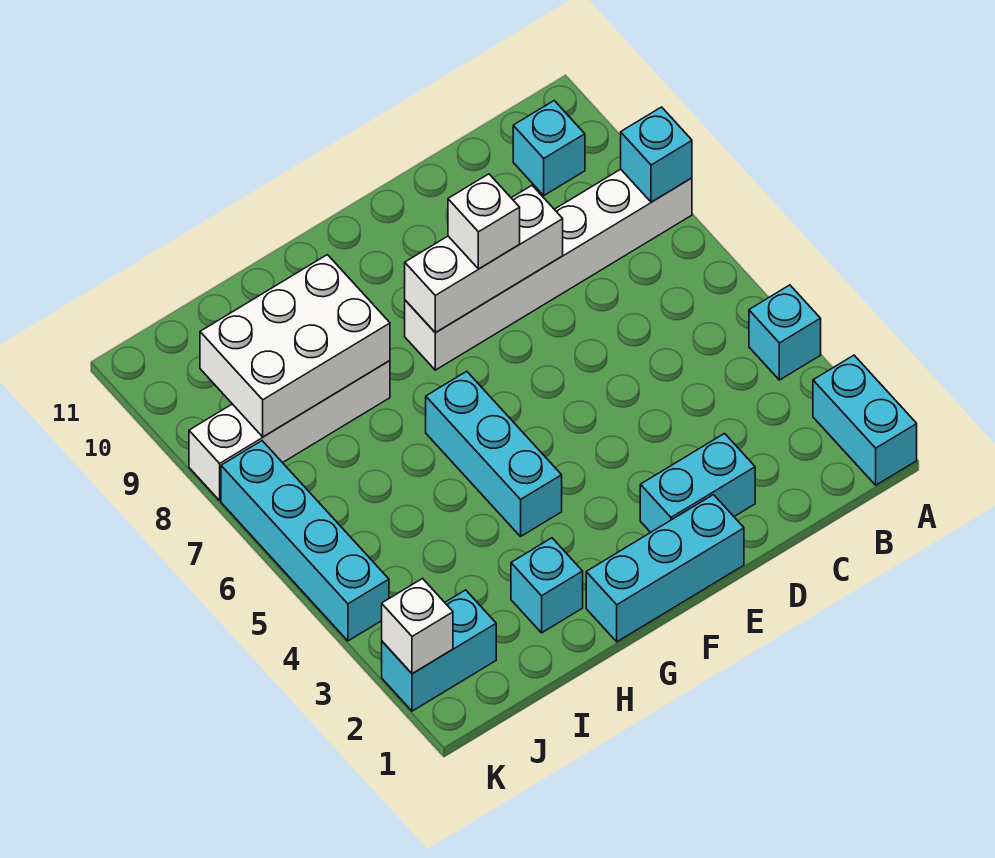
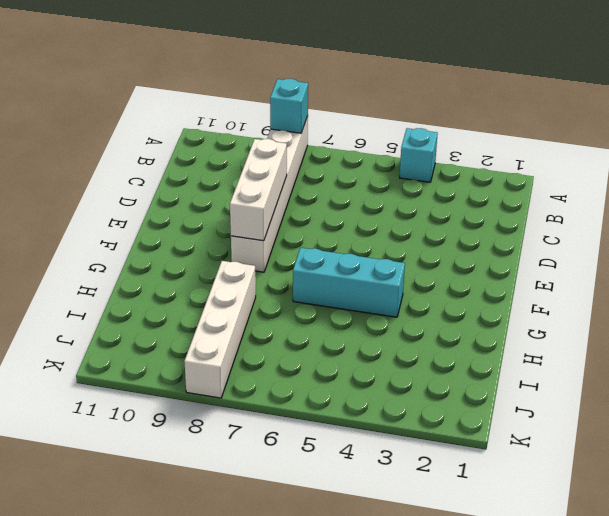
none -> cyan 1x2 brick [813,355,917,485]
none -> cyan 1x1 brick [513,101,585,195]
none -> cyan 1x2 brick [640,433,755,532]

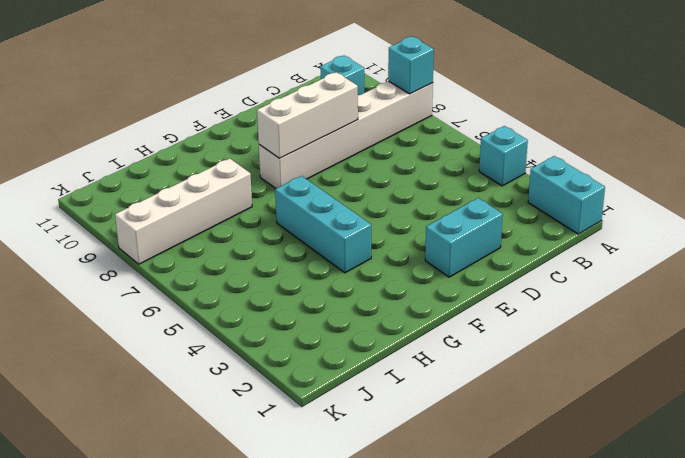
none -> cyan 1x3 brick [586,495,744,642]
none -> cyan 1x1 brick [511,538,583,633]
none -> cyan 1x2 brick [382,590,496,711]

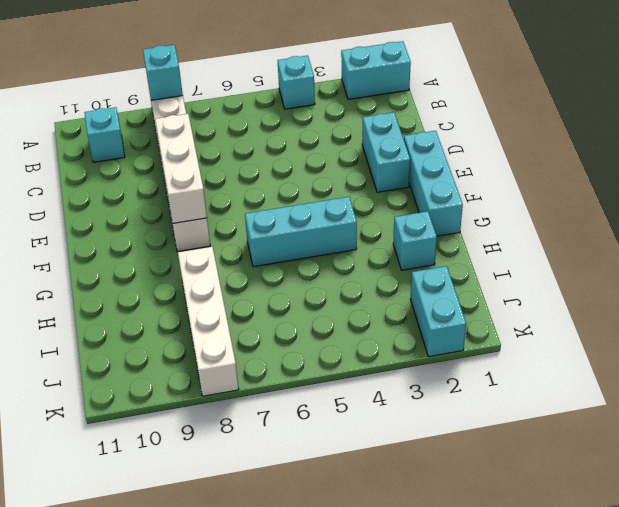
none -> cyan 1x4 brick [221,441,389,641]
none -> white 2x3 brick [200,255,390,437]
none -> white 1x1 brick [382,579,453,674]

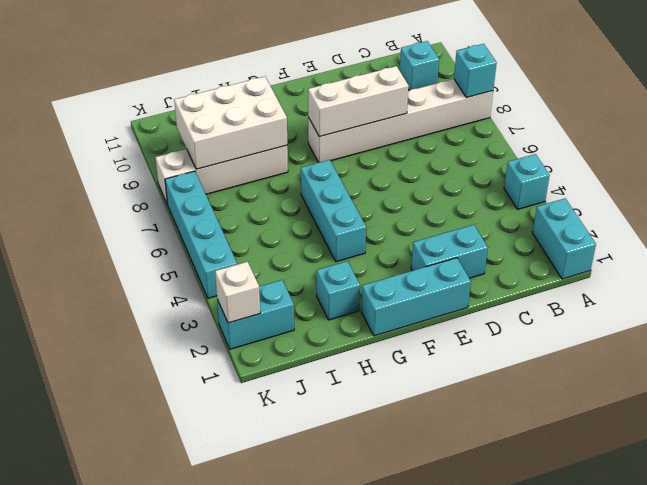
none -> white 1x1 brick [448,174,520,269]

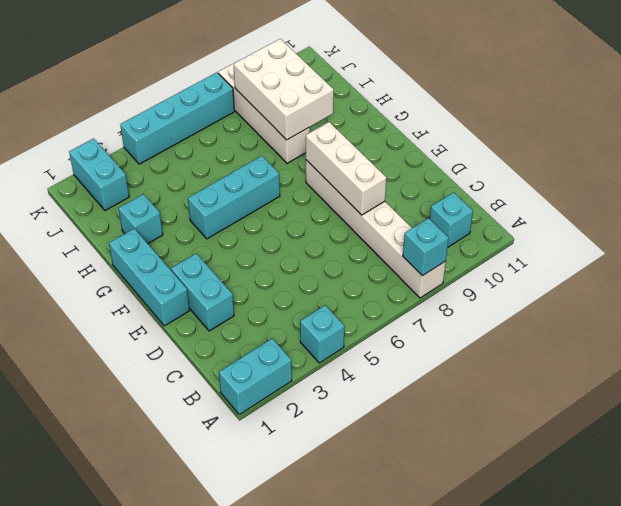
none -> white 1x1 brick [382,579,453,674]
none -> white 1x1 brick [448,174,520,269]

